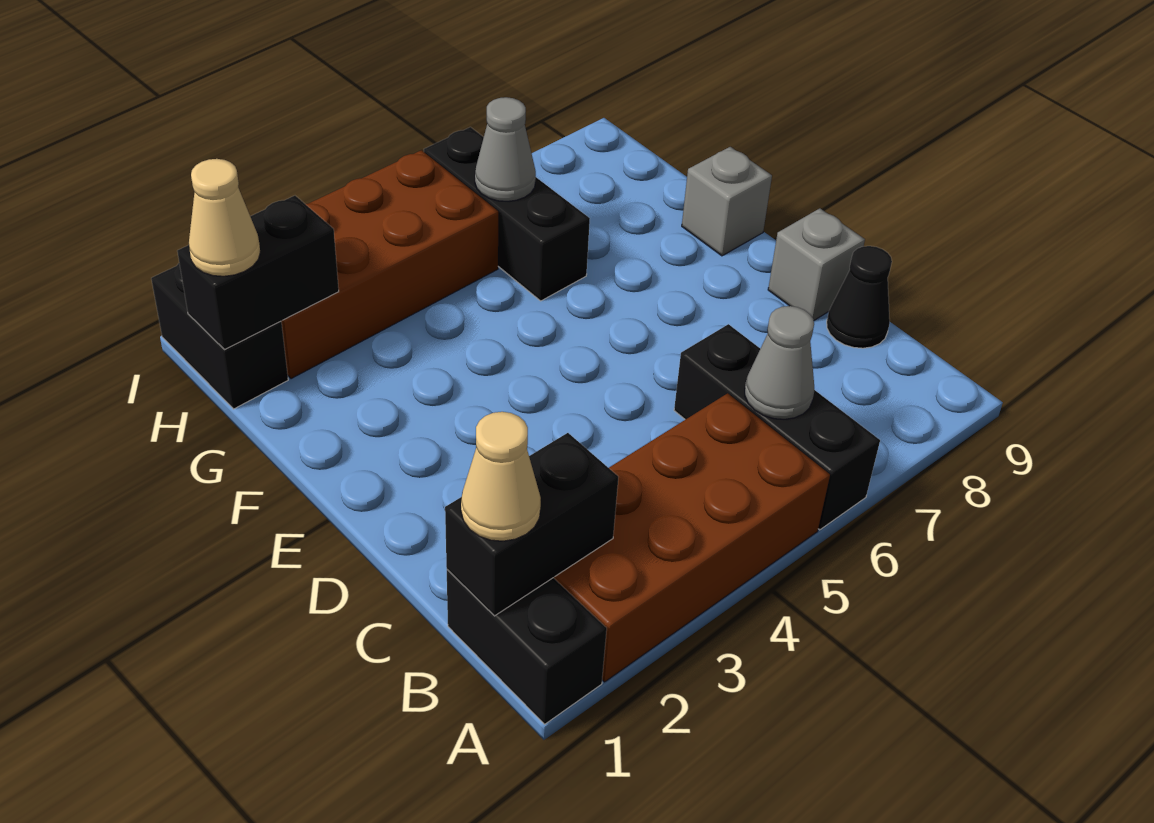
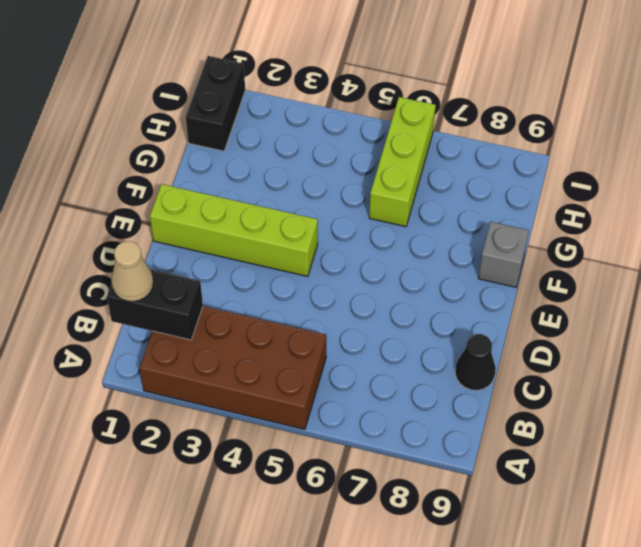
lime 1x4 brick [150,184,318,277] -> none
lime 1x3 brick [369,97,436,227] -> black 1x3 brick [424,127,590,301]
none -> black 1x2 brick [447,570,607,724]
none -> black 1x3 brick [674,324,880,530]
none -> grey 1x1 brick [768,208,865,320]

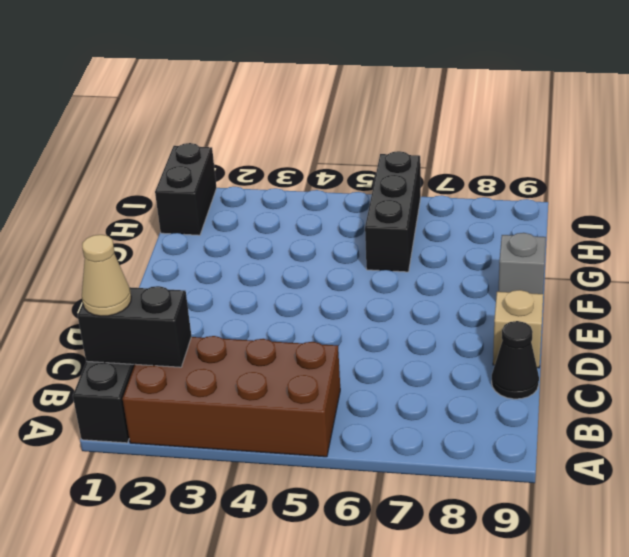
tan 1x1 brick [493,290,543,368] -> grey 1x1 brick [768,208,865,320]
none -> black 1x3 brick [674,324,880,530]
none -> brown 2x4 brick [281,150,498,379]
none -> grey 1x1 cone [745,306,814,419]

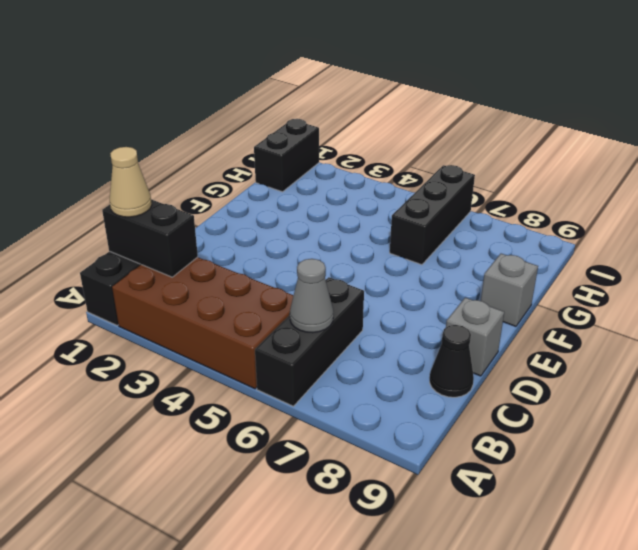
none -> brown 2x4 brick [281,150,498,379]
none -> black 1x2 brick [177,196,339,349]
none -> grey 1x1 cone [475,97,536,201]

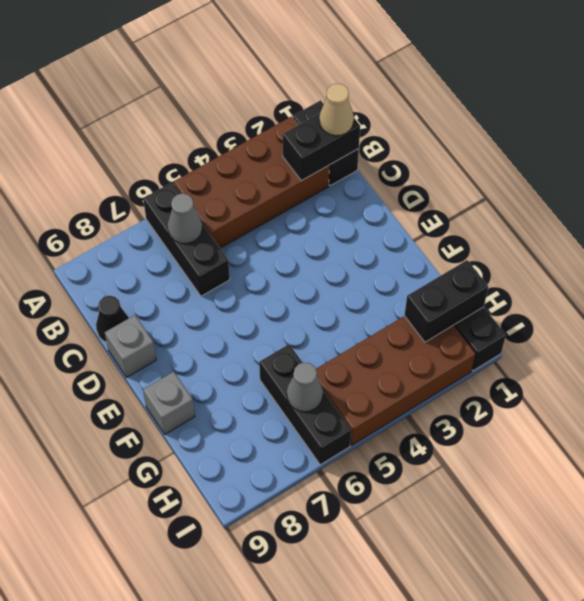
none -> tan 1x1 cone [189,159,260,276]

